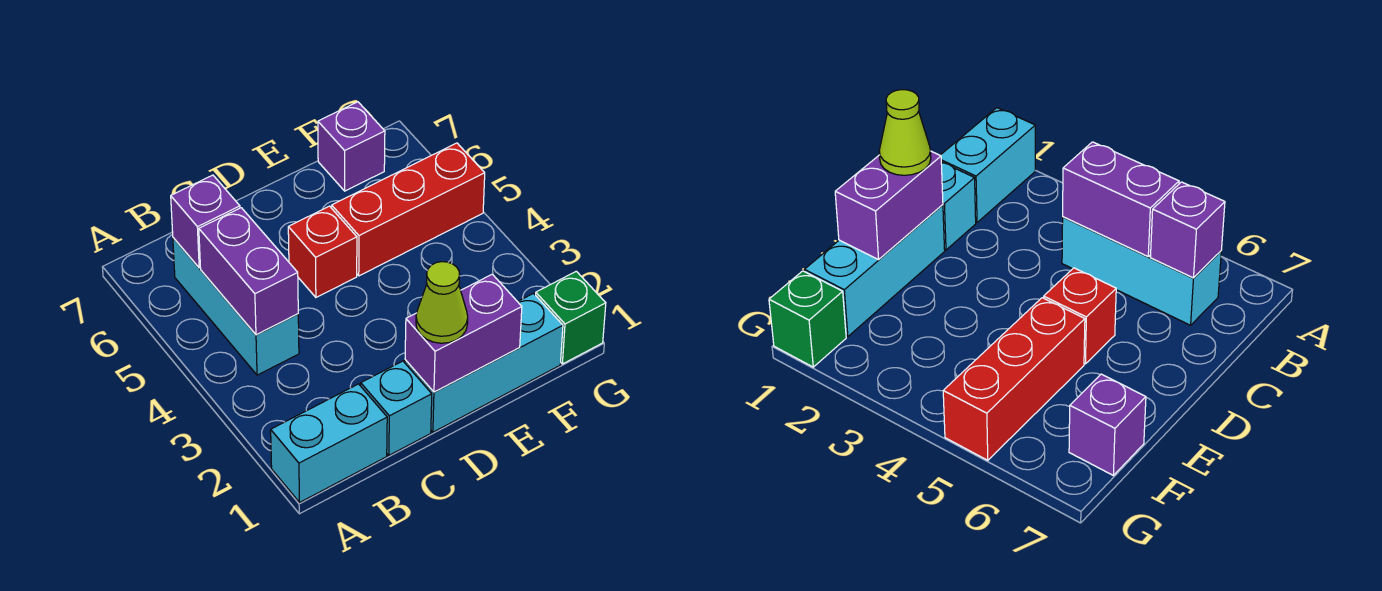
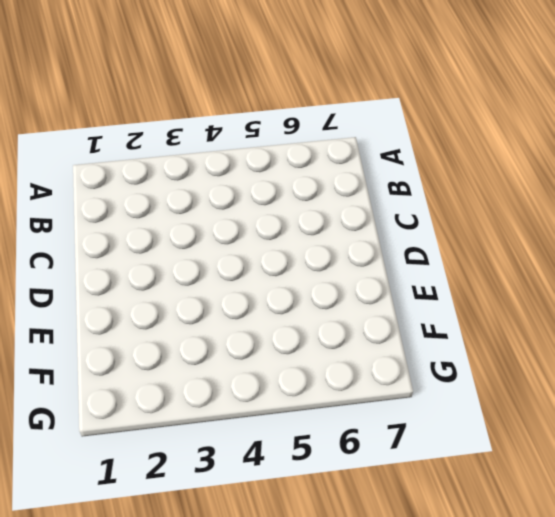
none -> cyan 1x2 brick [271,384,387,502]
none -> cyan 1x3 brick [173,238,299,375]
none -> cyan 1x1 brick [361,361,432,455]

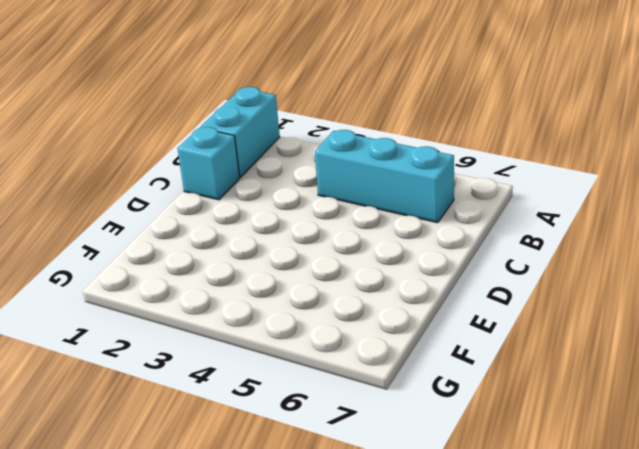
none -> cyan 1x3 brick [405,293,563,432]
none -> red 1x1 brick [288,206,357,297]
none -> red 1x3 brick [332,143,485,276]

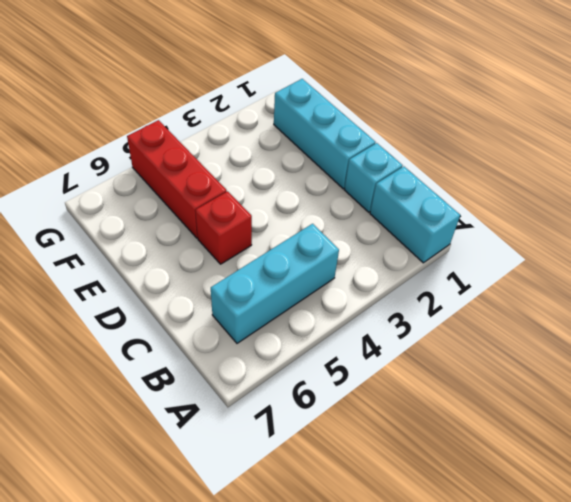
none -> purple 1x1 brick [318,102,385,191]
none -> green 1x1 brick [536,271,606,364]
none -> purple 1x2 brick [199,208,298,335]

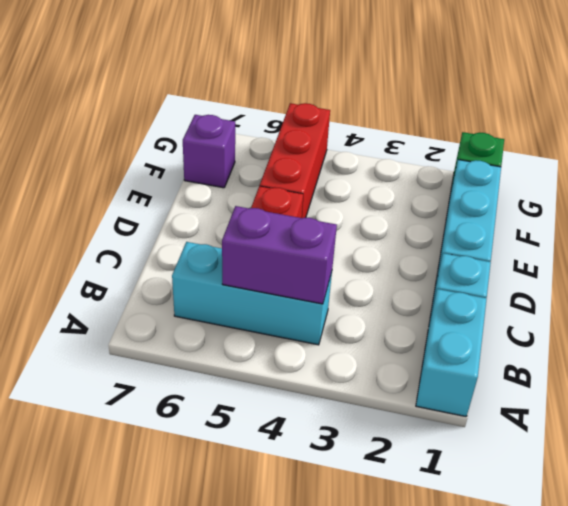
none -> purple 1x1 brick [171,175,240,268]
none -> purple 1x2 brick [405,274,522,392]
none -> lime 1x1 cone [416,262,468,343]

